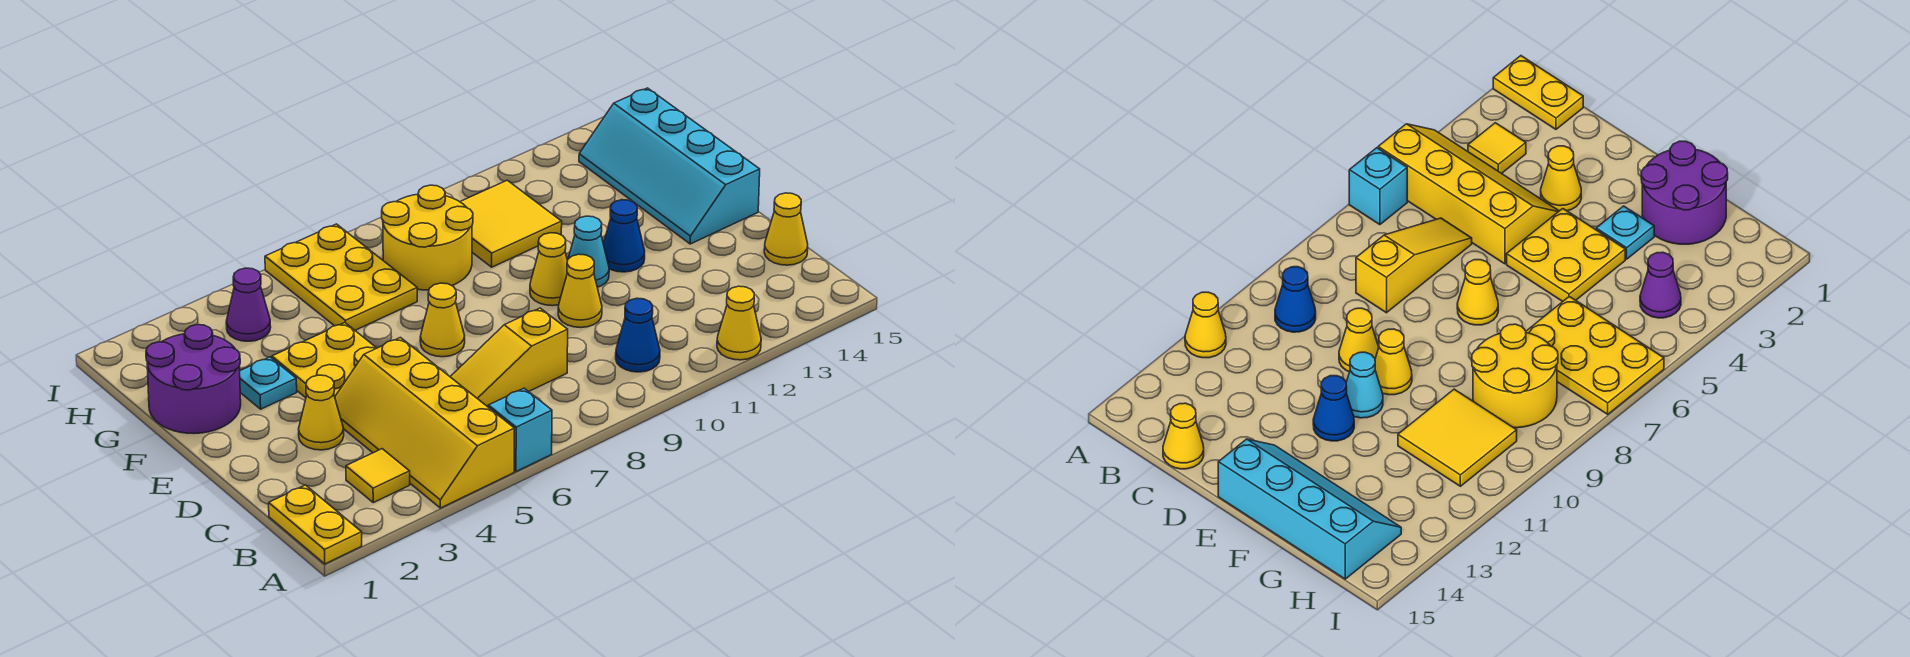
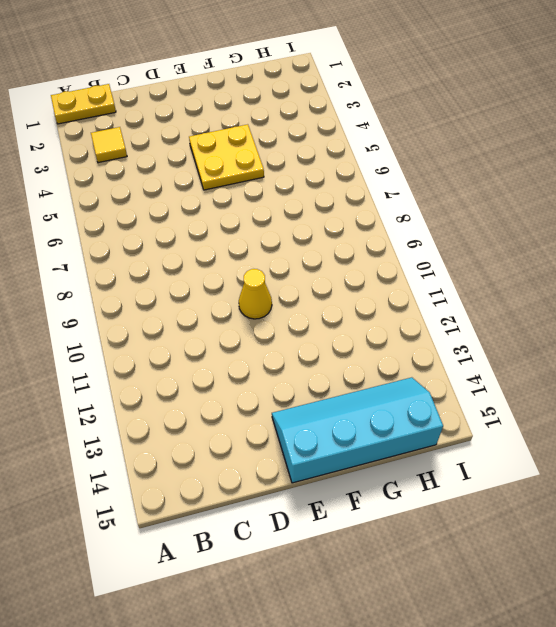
none -> yellow 2x4 slope [335,338,514,508]
none -> cyan 1x1 brick [488,388,552,472]
none -> yellow 1x1 cone [717,286,761,360]

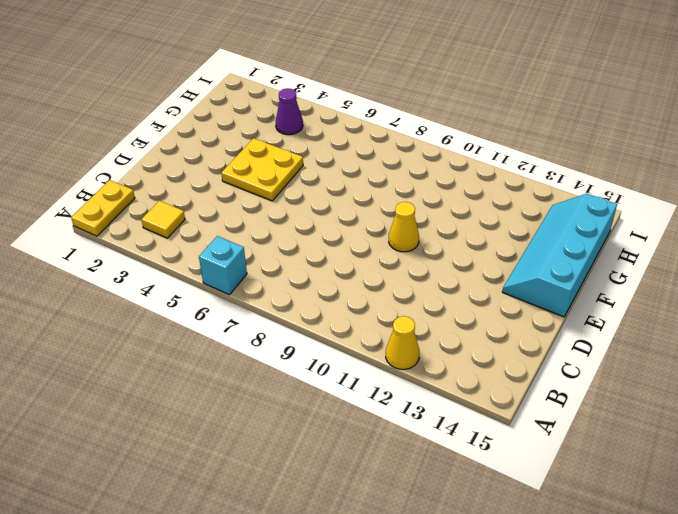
none -> yellow 2x4 slope [335,338,514,508]
none -> blue 1x1 cone [616,298,660,372]
none -> yellow 1x3 slope [450,308,568,407]

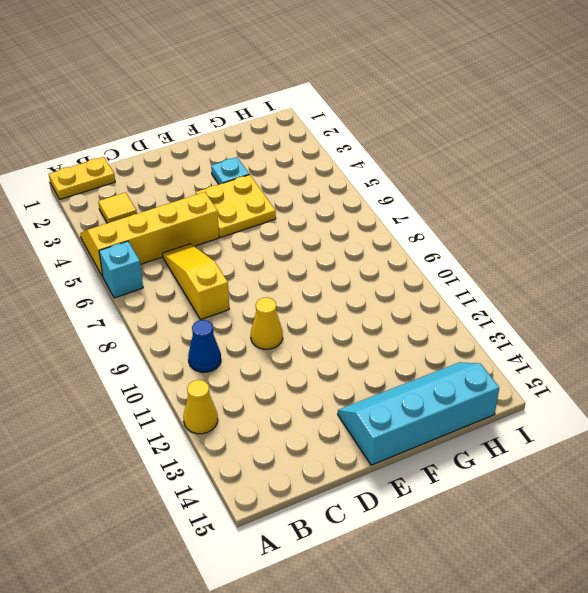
none -> yellow 1x1 cone [764,193,808,265]
none -> yellow 1x1 cone [299,375,344,450]
none -> yellow 1x1 cone [420,283,465,357]

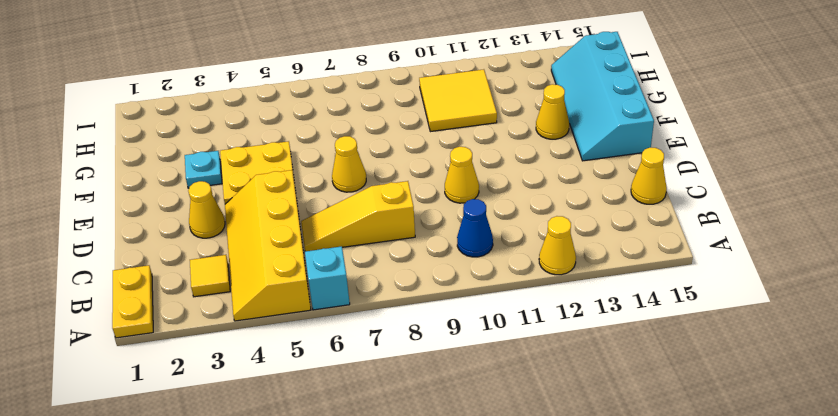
yellow 1x1 cone [536,84,569,139] -> yellow 1x1 cone moved to [530,233,568,306]
none -> cyan 1x1 cone [568,216,609,287]
none -> blue 1x1 cone [603,200,645,272]
none -> purple 2x2 round brick [146,325,241,434]

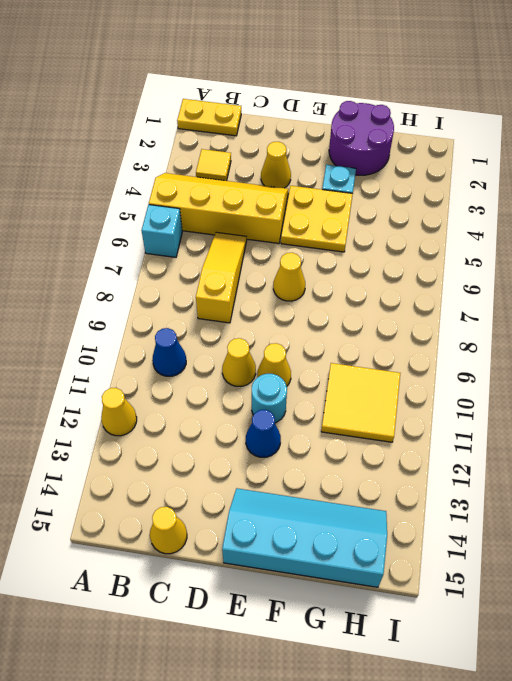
cyan 1x1 round brick [252,374,287,423] -> cyan 1x1 cone [568,216,609,287]
none -> yellow 2x3 plate [265,224,417,330]
none -> yellow 2x2 round brick [382,185,473,290]
none -> purple 1x1 cone [226,268,271,341]

